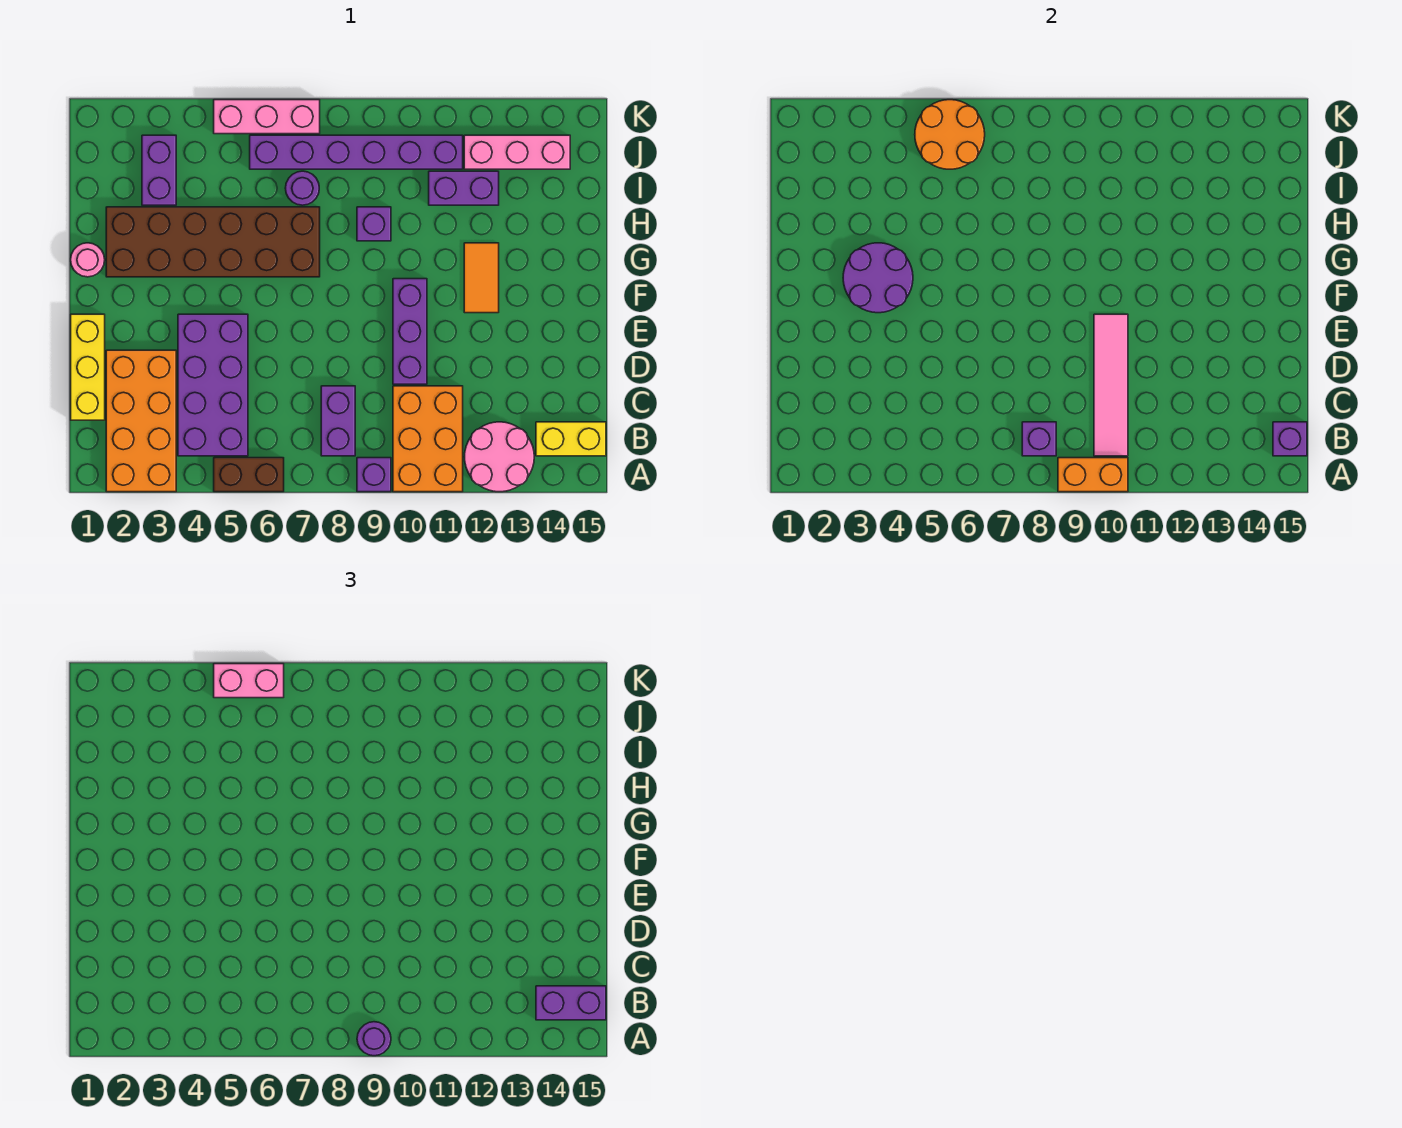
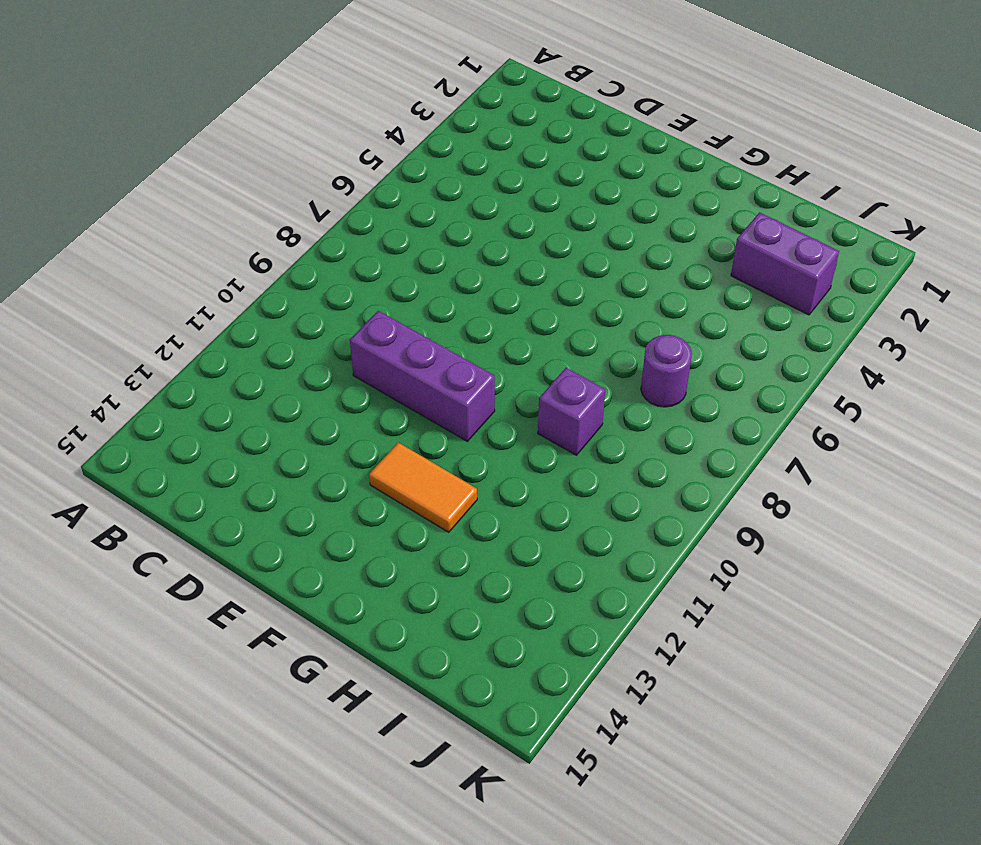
none -> orange 2x4 brick [106,350,176,492]
none -> brown 1x2 brick [214,458,284,492]
none -> purple 1x1 brick [357,458,391,492]

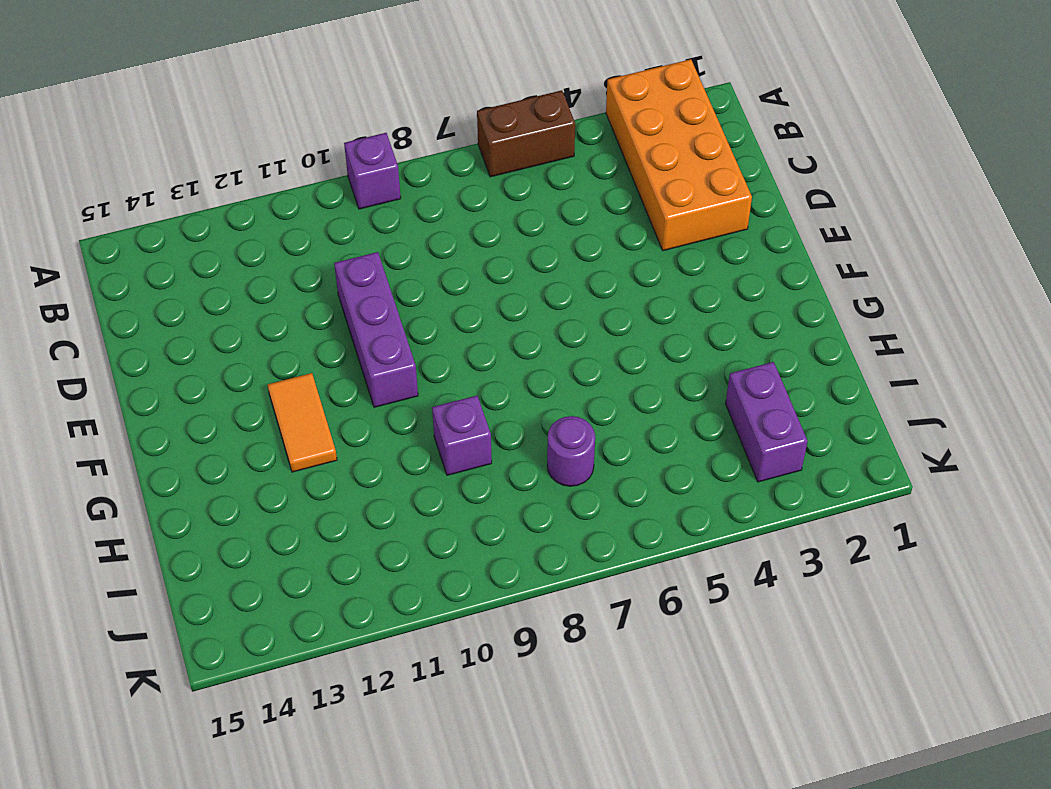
none -> orange 2x3 brick [393,386,463,492]
none -> pink 2x2 round brick [465,422,534,492]
none -> purple 2x4 brick [178,314,248,456]

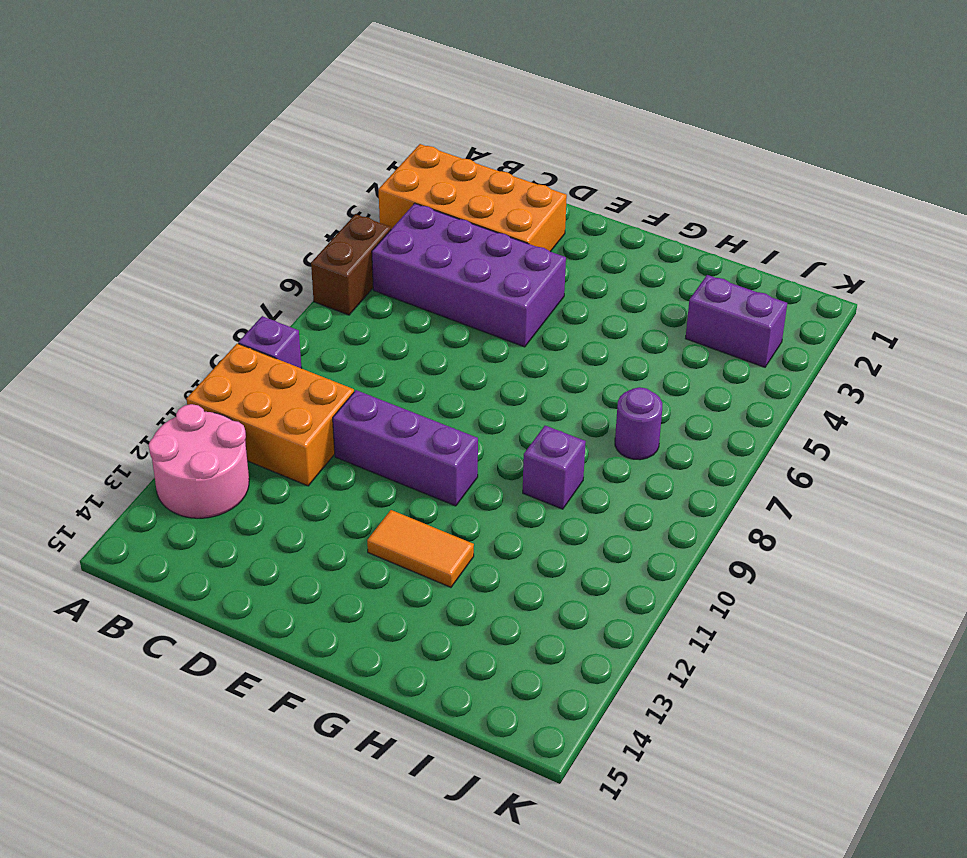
none -> purple 1x2 brick [321,386,355,456]
none -> yellow 1x2 brick [536,422,606,456]
none -> yellow 1x3 brick [71,314,105,420]

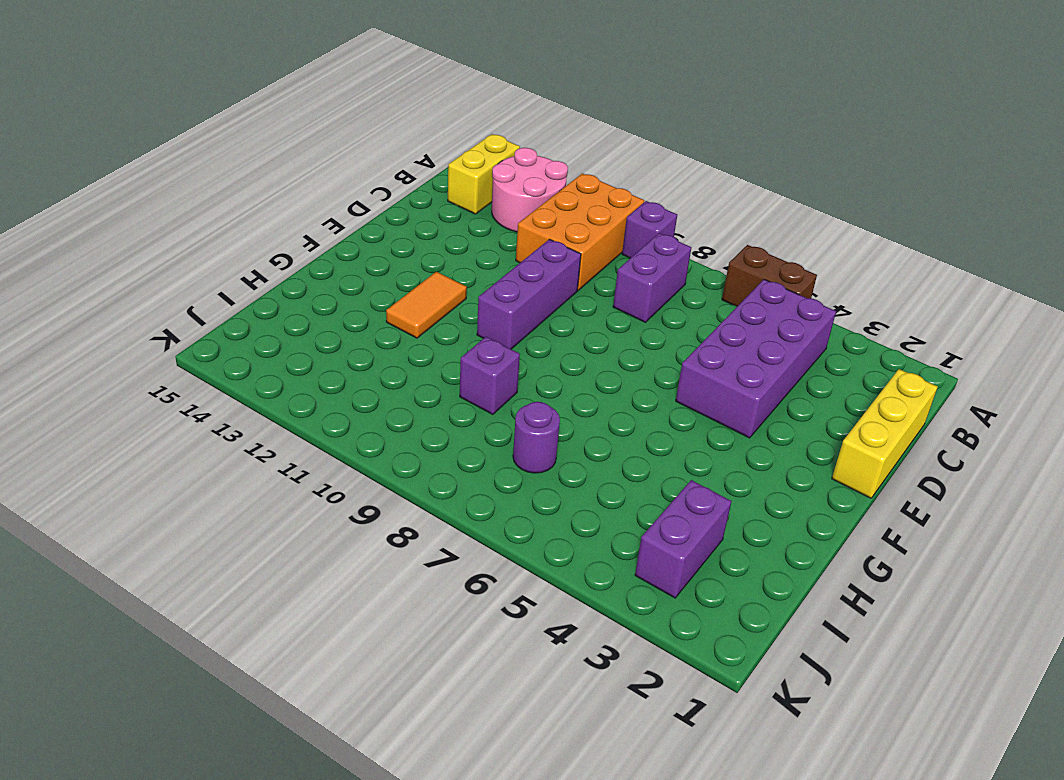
yellow 1x2 brick [448,134,520,214] -> yellow 1x2 brick turned to [536,422,606,456]
none -> orange 2x4 brick [106,350,176,492]
none -> pink 1x1 round brick [71,243,105,277]
none -> brown 2x6 brick [106,207,320,277]

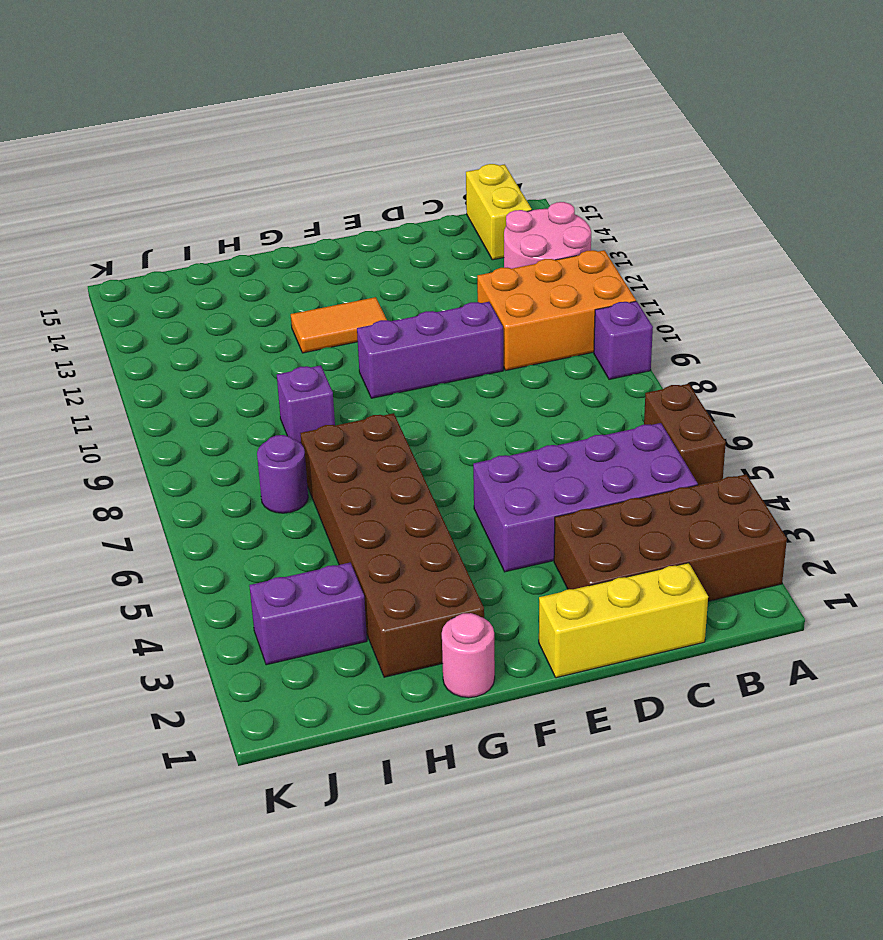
brown 2x4 brick [554,474,787,601] -> orange 2x4 brick [106,350,176,492]
none -> purple 1x2 brick [321,386,355,456]
none -> purple 1x2 brick [429,171,499,205]
none -> purple 1x6 brick [250,135,463,169]

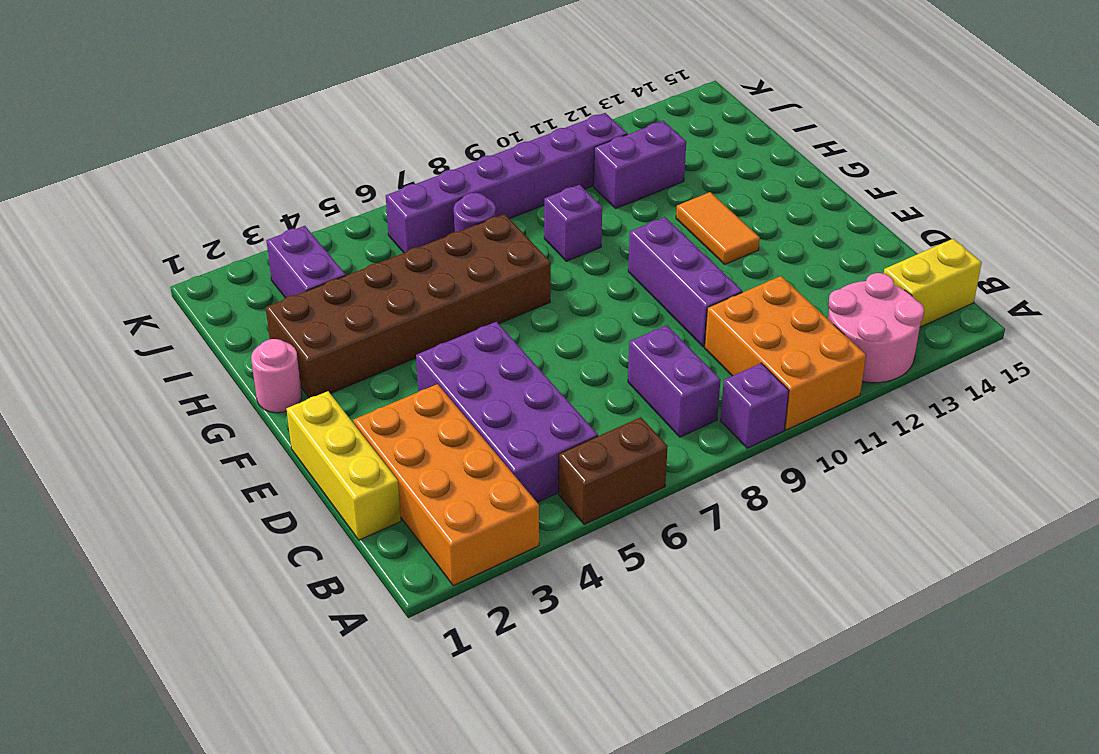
none -> pink 1x3 brick [464,135,570,169]
none -> pink 1x3 brick [214,100,320,134]
none -> orange 1x2 brick [1058,458,1128,492]

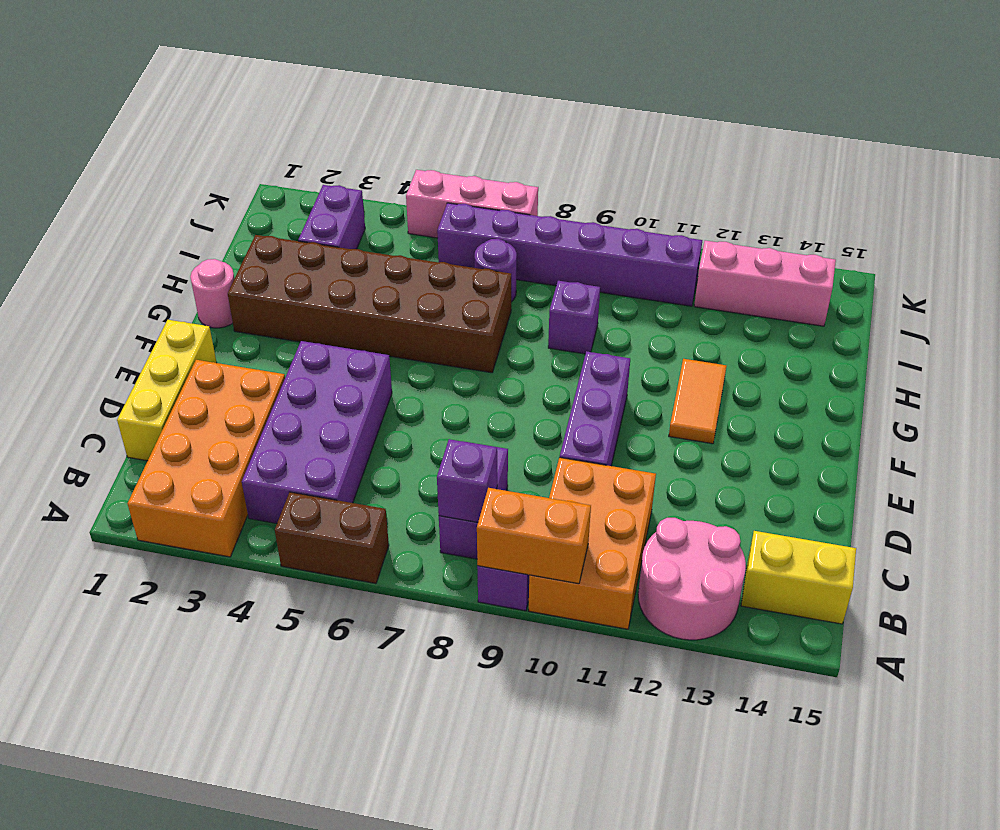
none -> purple 1x2 brick [429,171,499,205]
none -> pink 1x4 tile [1094,314,1128,456]
none -> purple 1x1 brick [1273,422,1307,456]

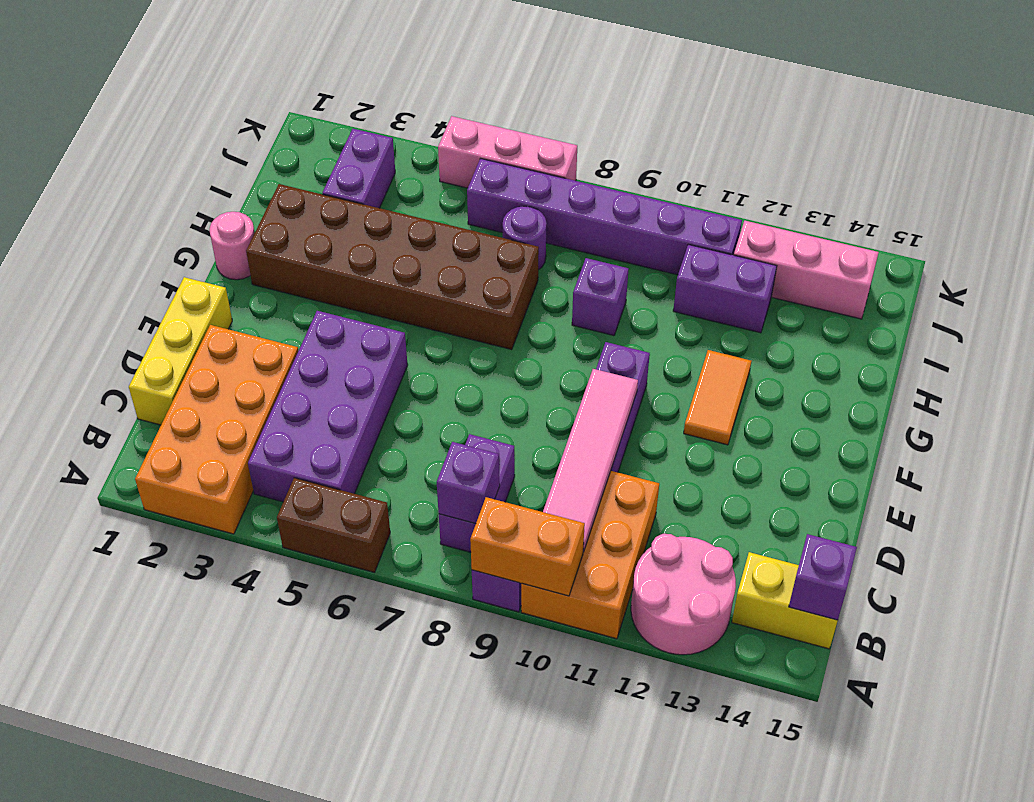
none -> purple 2x2 round brick [843,243,913,313]
none -> orange 2x2 round brick [915,100,985,169]
none -> purple 1x1 round brick [357,1022,391,1056]

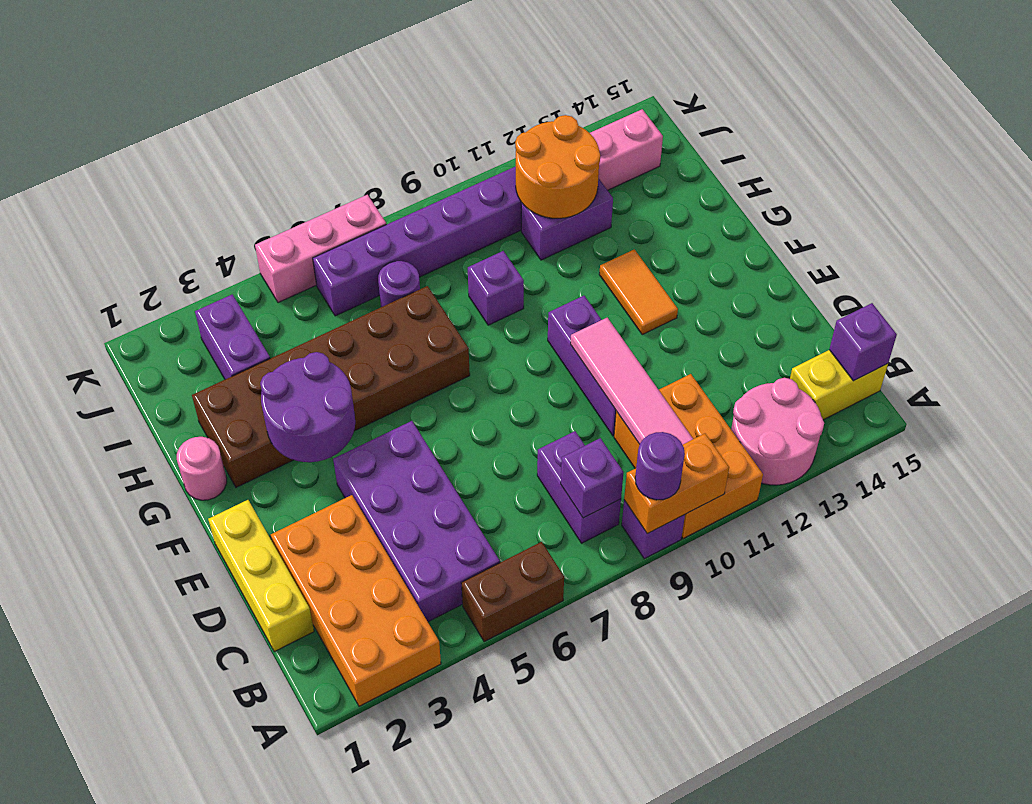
orange 2x2 round brick [515,115,600,218] -> orange 2x2 round brick moved to [915,100,985,169]
none -> purple 1x2 brick [536,986,606,1020]
none -> pink 1x2 brick [214,664,284,698]

